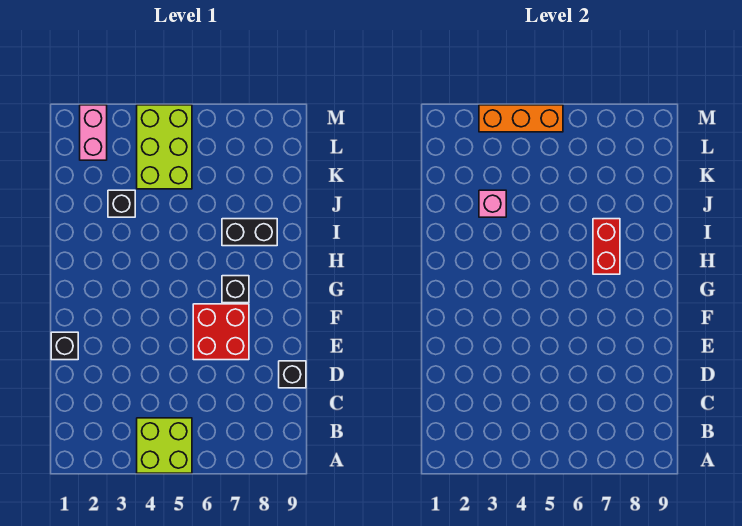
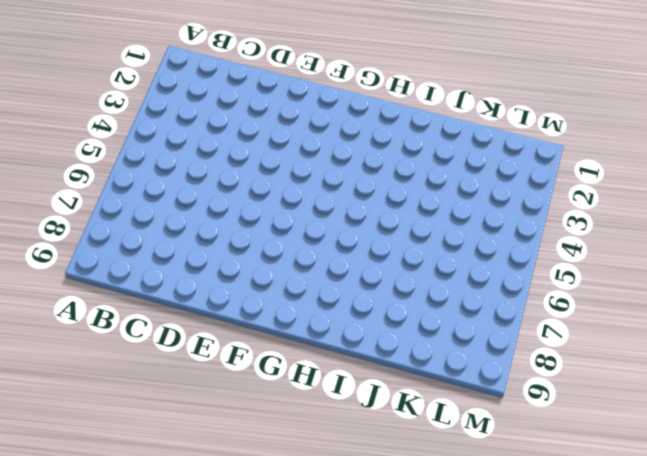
none -> lime 2x2 brick [137,418,192,473]
none -> black 1x1 brick [279,361,306,388]
none -> black 1x1 brick [51,332,78,360]

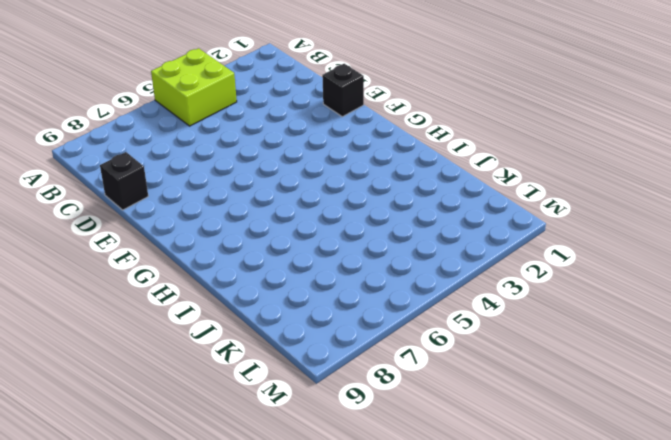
none -> red 2x2 brick [193,304,249,360]
none -> black 1x1 brick [222,276,249,303]
none -> black 1x2 brick [222,219,277,246]

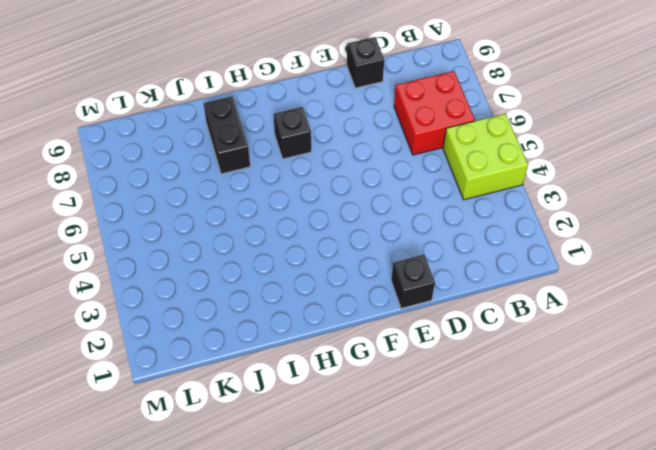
red 2x2 brick [394,71,475,155] -> red 2x2 brick moved to [193,304,249,360]
none -> black 1x1 brick [108,190,135,217]
none -> lime 2x3 brick [137,105,192,189]
none -> pink 1x2 brick [80,105,107,160]

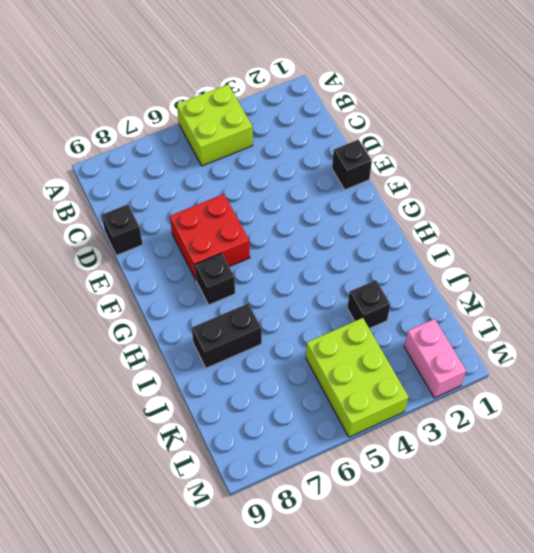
none -> red 1x2 brick [593,219,620,274]
none -> pink 1x1 brick [479,190,506,217]
none -> orange 1x3 brick [479,105,563,132]

